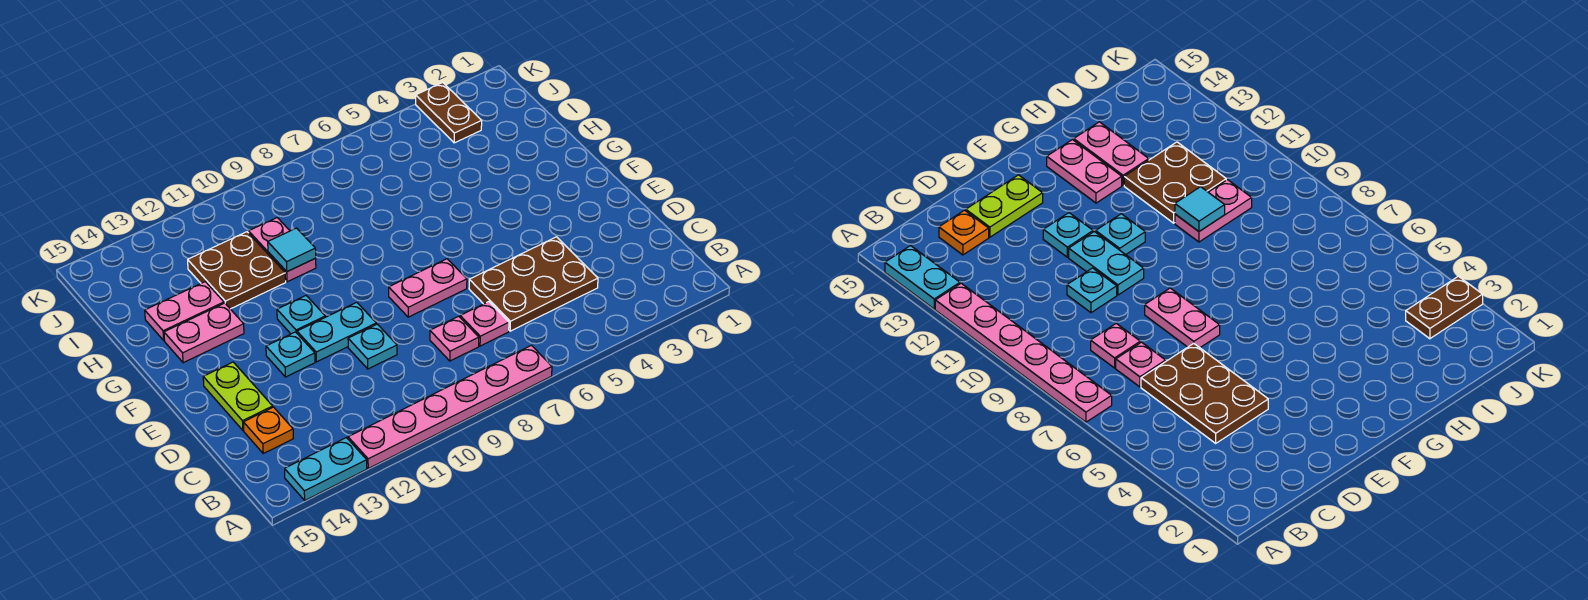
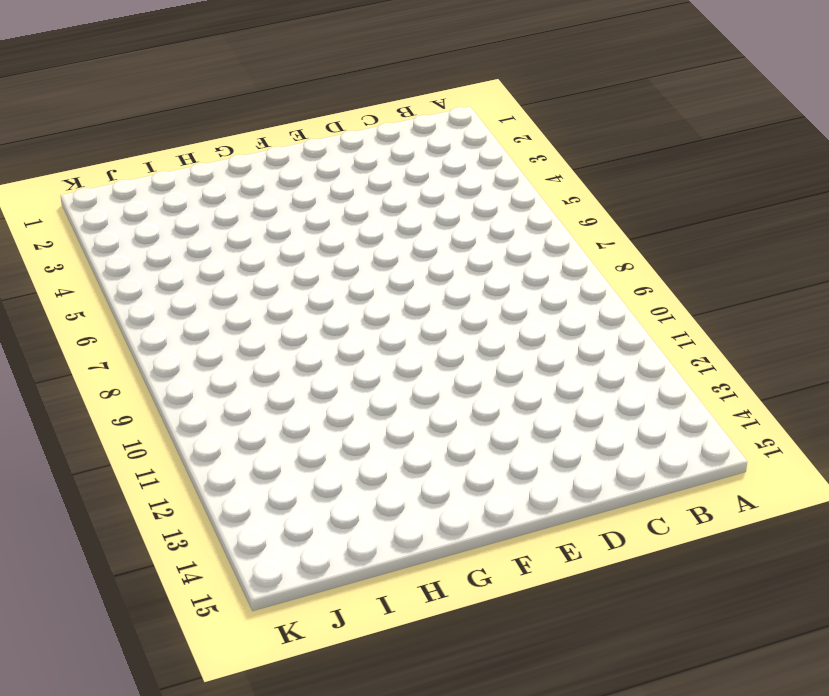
none -> pink 1x6 plate [348,345,552,468]
none -> cyan 1x2 plate [285,438,367,500]
none -> brown 2x3 plate [469,237,598,331]

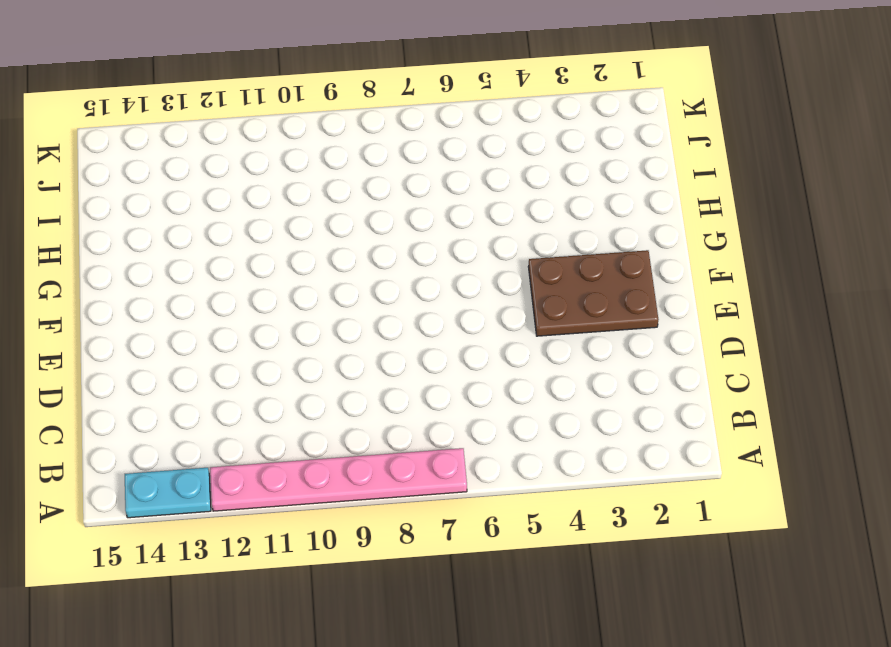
brown 2x3 plate [528,250,658,336] -> brown 2x3 plate moved to [469,237,598,331]
none -> pink 1x1 plate [460,302,509,346]
none -> pink 1x1 plate [430,316,479,361]
none -> orange 1x1 plate [243,407,293,453]

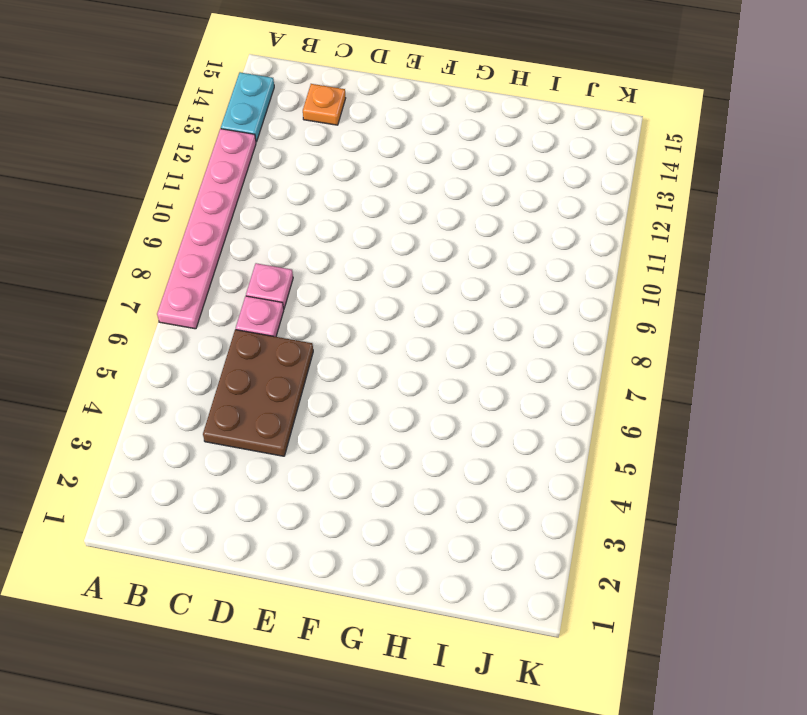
none -> cyan 1x1 plate [348,324,397,369]
none -> lime 1x2 plate [203,362,273,430]
none -> pink 1x2 plate [389,259,467,317]

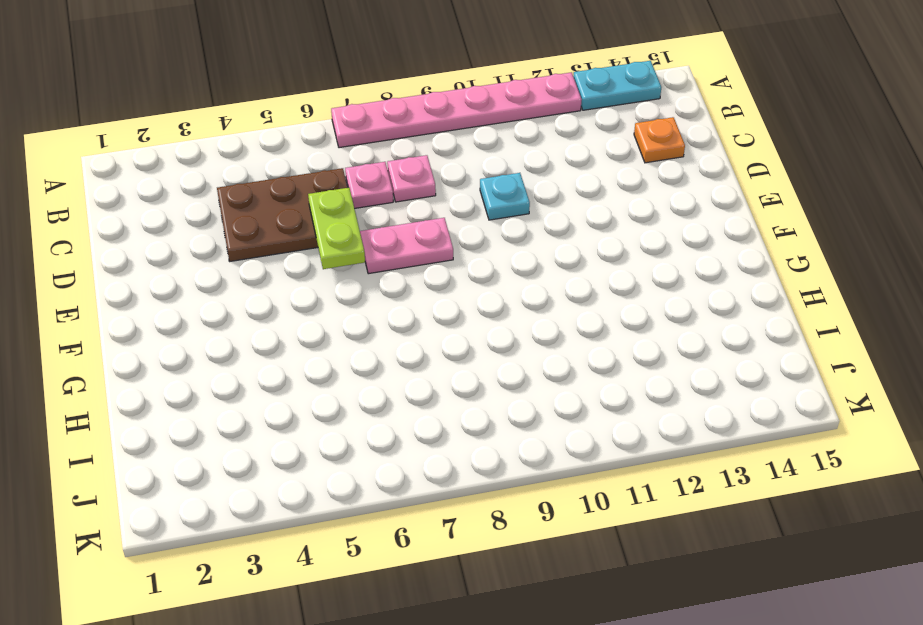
lime 1x2 plate [308,187,365,269] -> lime 1x2 plate moved to [203,362,273,430]
none -> cyan 1x2 plate [297,302,376,362]
none -> cyan 1x1 plate [266,332,315,377]
none -> cyan 1x1 plate [277,296,325,334]

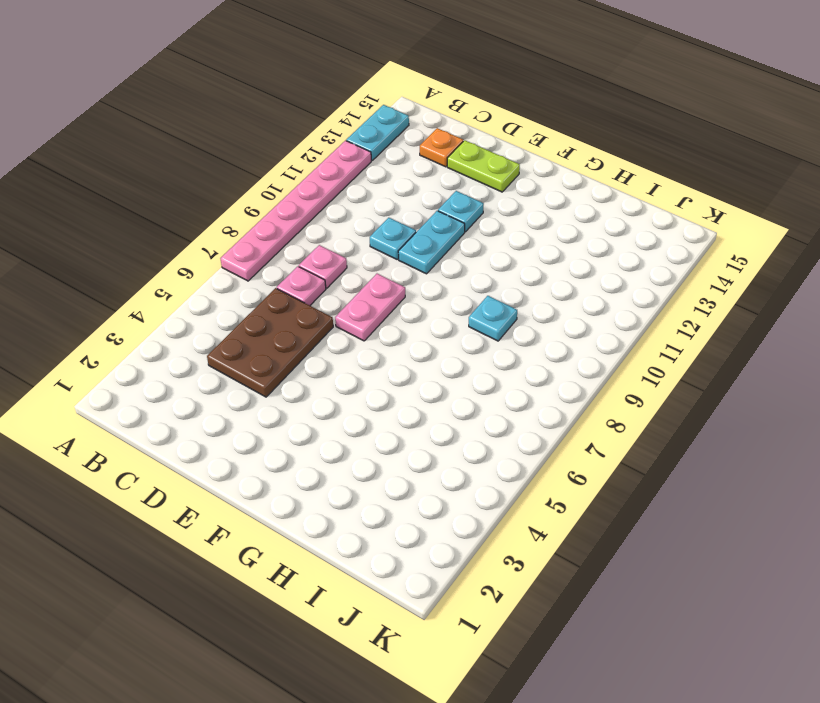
cyan 1x1 plate [469,296,517,341] -> cyan 1x1 plate moved to [277,296,325,334]
none -> pink 1x2 plate [164,303,244,363]
none -> pink 1x2 plate [249,218,316,282]
none -> brown 2x2 plate [188,232,286,309]

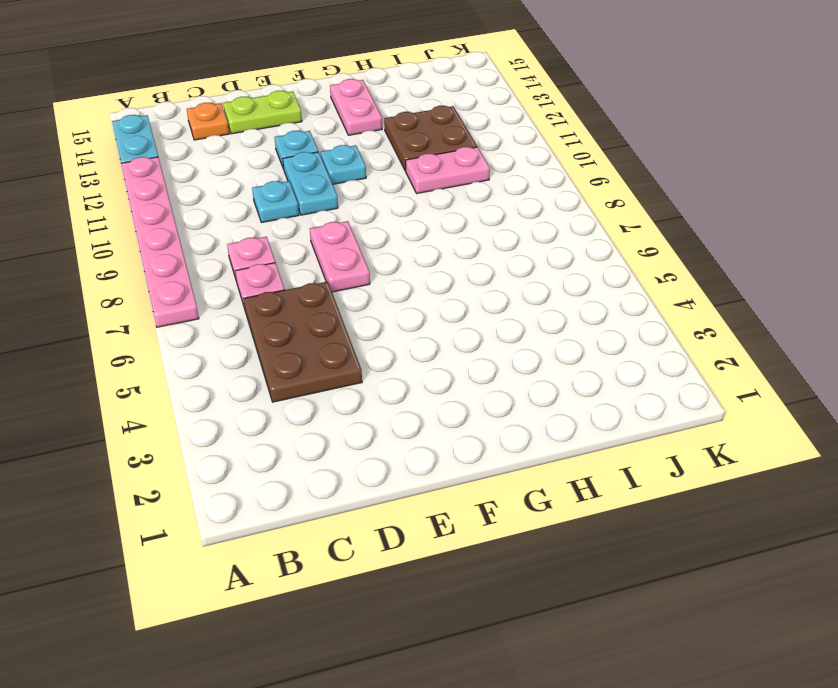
none -> pink 1x2 plate [145,282,224,340]
none -> brown 1x2 plate [416,83,482,143]
none -> cyan 1x1 tile [268,228,316,272]

